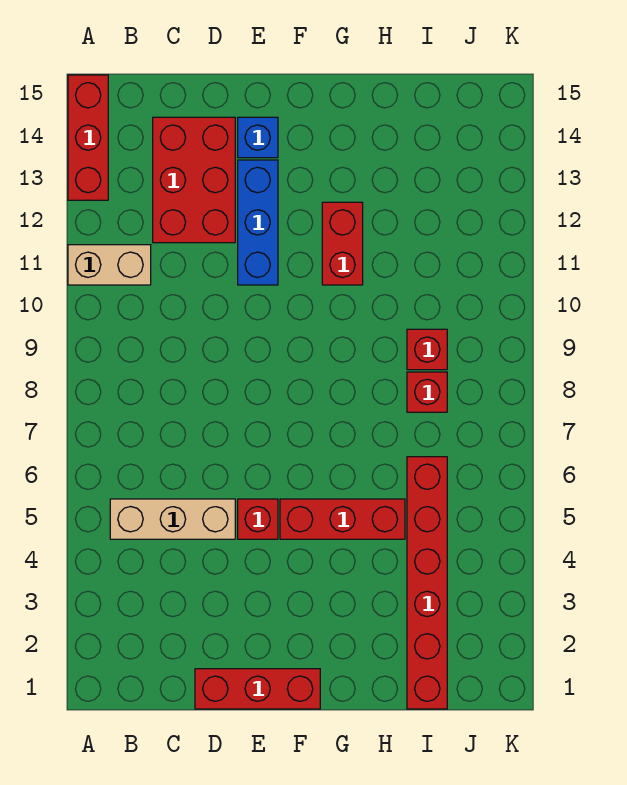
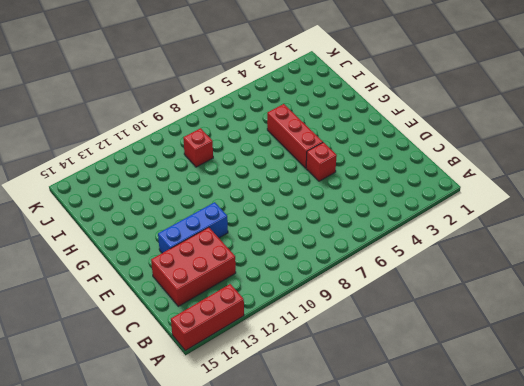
none -> tan 1x2 brick [68,245,151,285]
none -> tan 1x3 brick [110,499,235,539]
none -> red 1x3 brick [195,669,320,709]

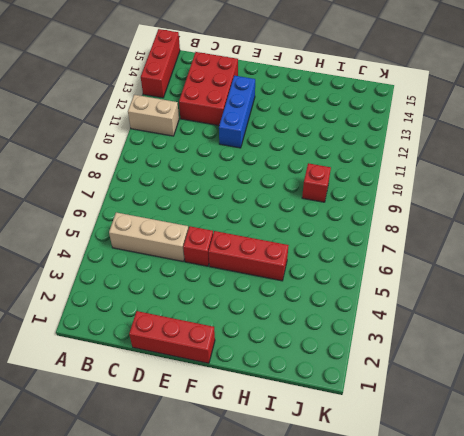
none -> blue 1x1 brick [238,117,278,158]
none -> red 1x2 brick [322,202,363,285]
none -> red 1x6 brick [407,457,447,709]

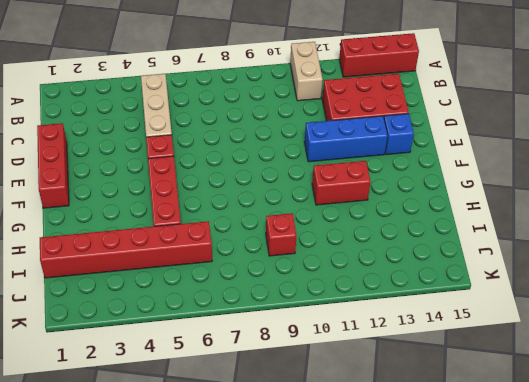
none -> red 1x1 brick [407,372,447,412]

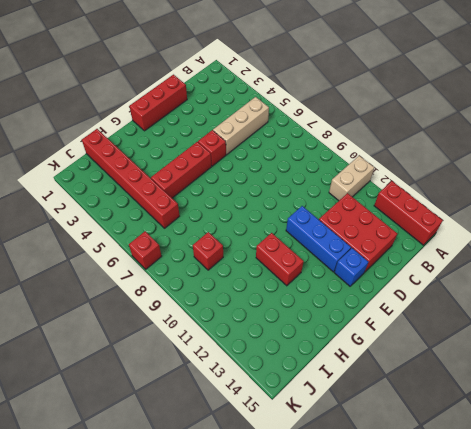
red 1x1 brick [129,231,162,269] -> red 1x1 brick moved to [407,372,447,412]

